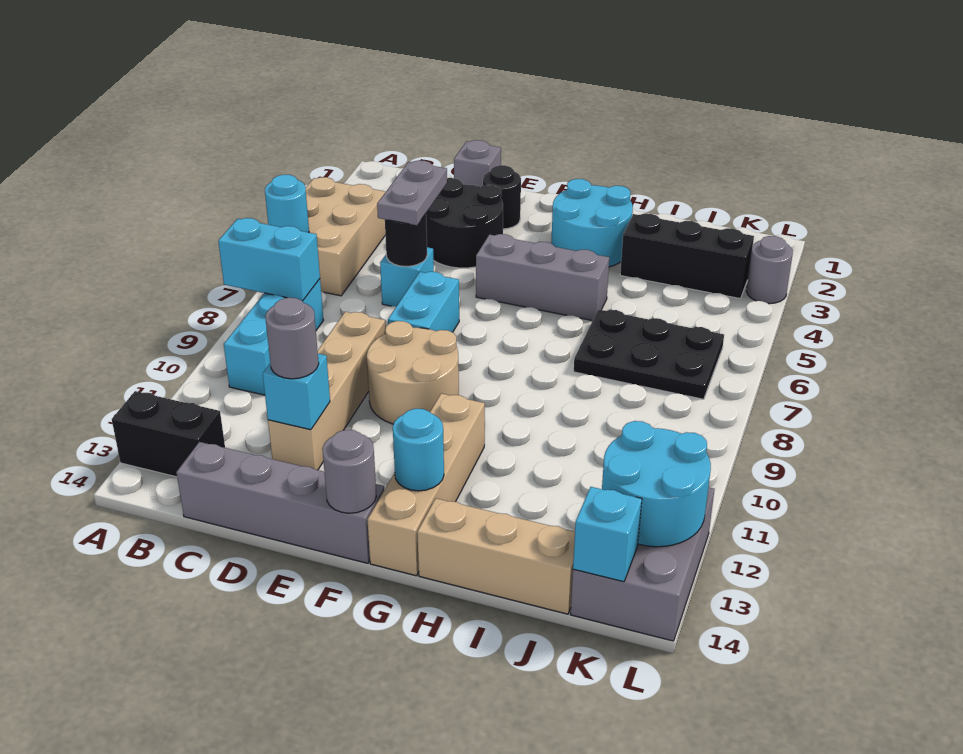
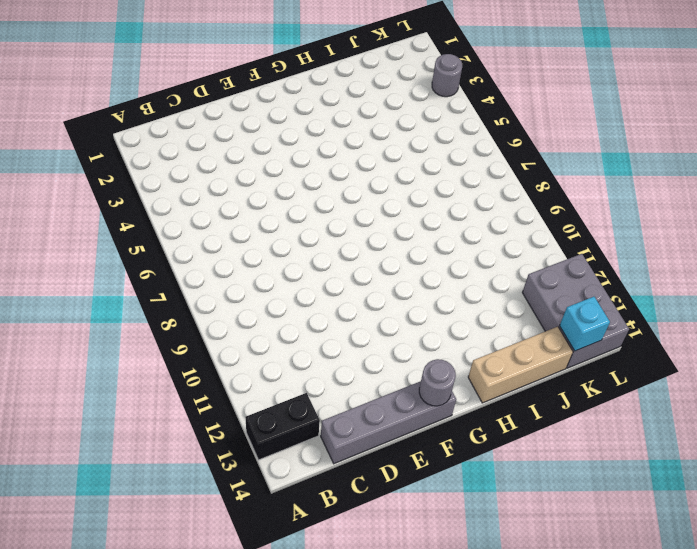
none -> tan 2x3 brick [306,177,386,296]
none -> cyan 1x3 brick [224,279,323,395]
none -> grey 1x1 brick [454,140,501,187]

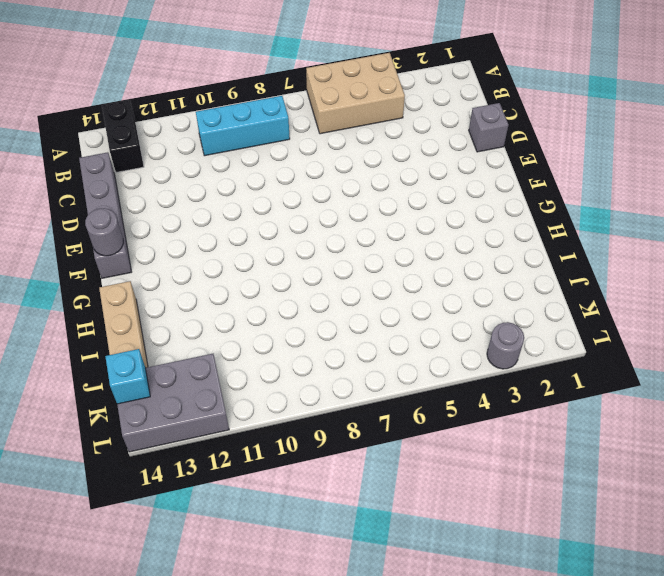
none -> black 2x2 round brick [426,178,503,268]
none -> cyan 1x1 brick [380,247,434,306]
none -> tan 1x4 brick [268,312,386,470]

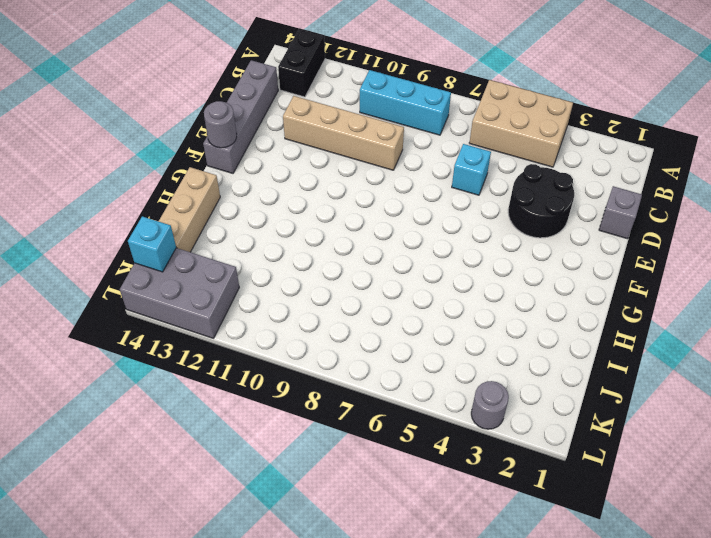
none -> black 1x1 round brick [483,165,521,229]
none -> cyan 1x2 brick [388,272,459,332]
none -> tan 2x2 round brick [367,321,459,424]

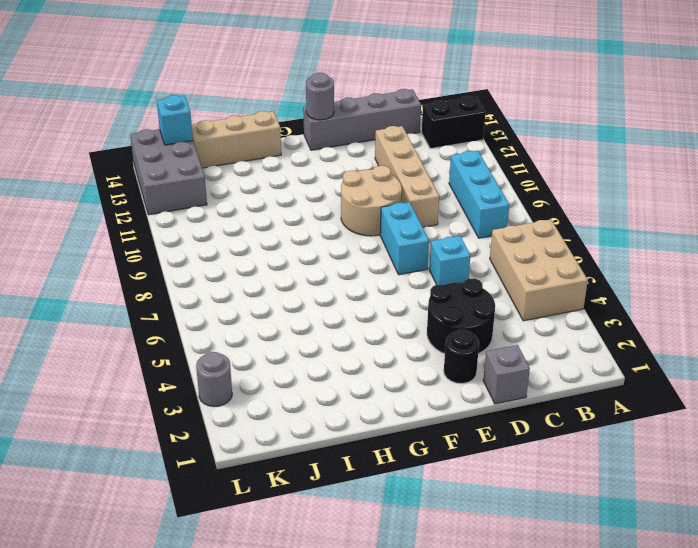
none -> grey 1x3 brick [476,234,609,321]
none -> cyan 2x2 round brick [551,179,633,267]
none -> tan 1x4 brick [367,393,485,576]

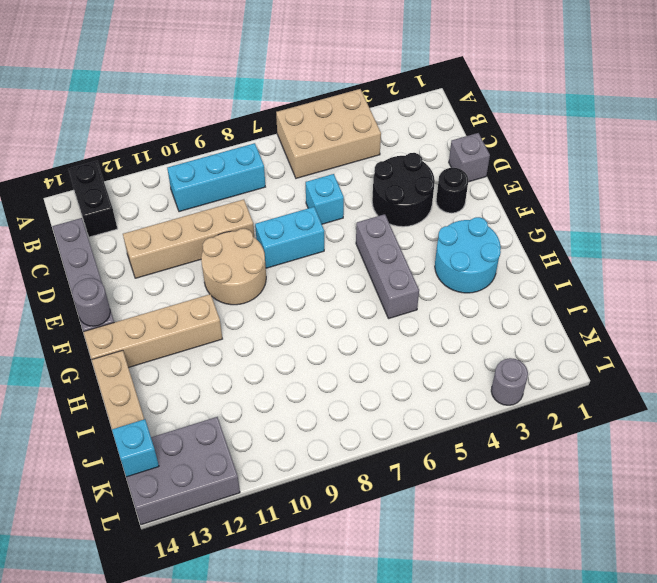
none -> black 1x3 brick [620,213,754,299]
none -> black 2x3 plate [574,309,724,399]
none -> cyan 1x1 round brick [265,175,309,233]

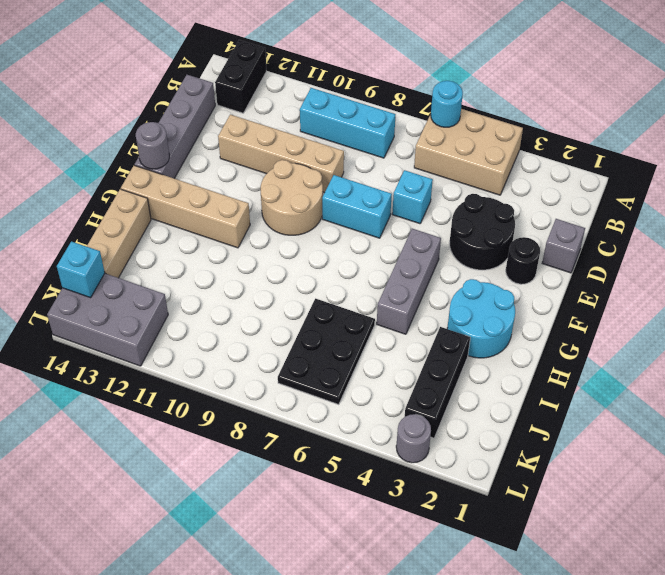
none -> cyan 1x2 brick [218,218,320,301]
none -> black 1x1 round brick [385,214,427,267]
none -> cyan 1x1 brick [263,354,330,430]

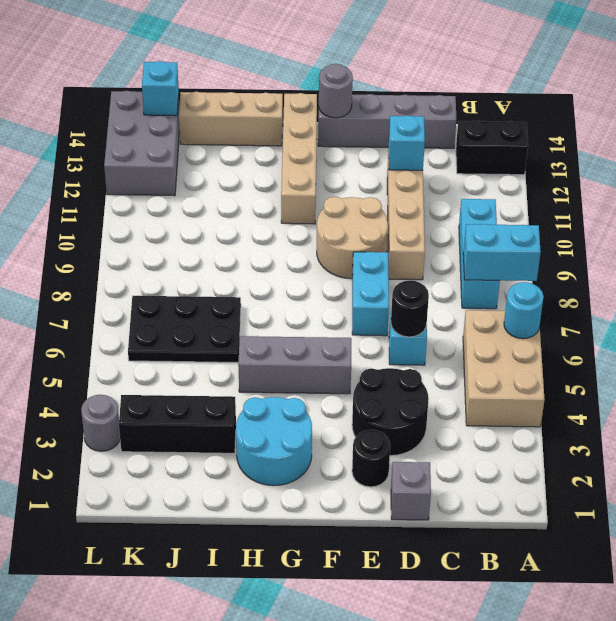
none -> cyan 1x1 round brick [393,409,444,491]
none -> cyan 2x2 round brick [602,421,711,547]
none -> grey 1x2 plate [377,160,447,225]

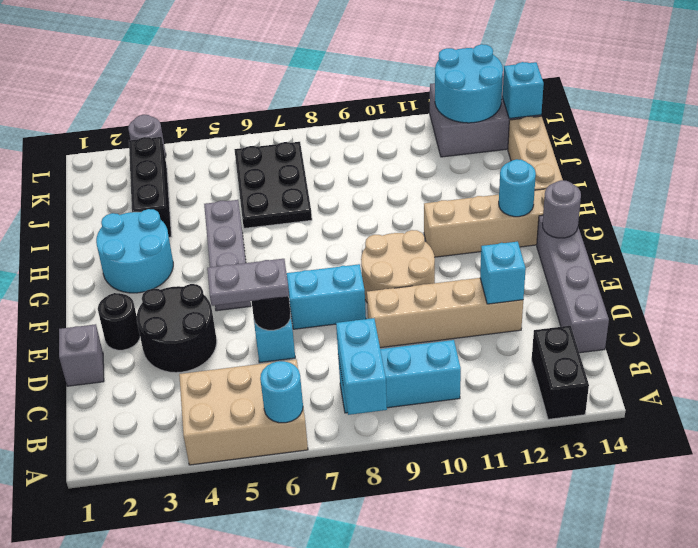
none -> grey 1x1 round brick [265,298,319,379]

